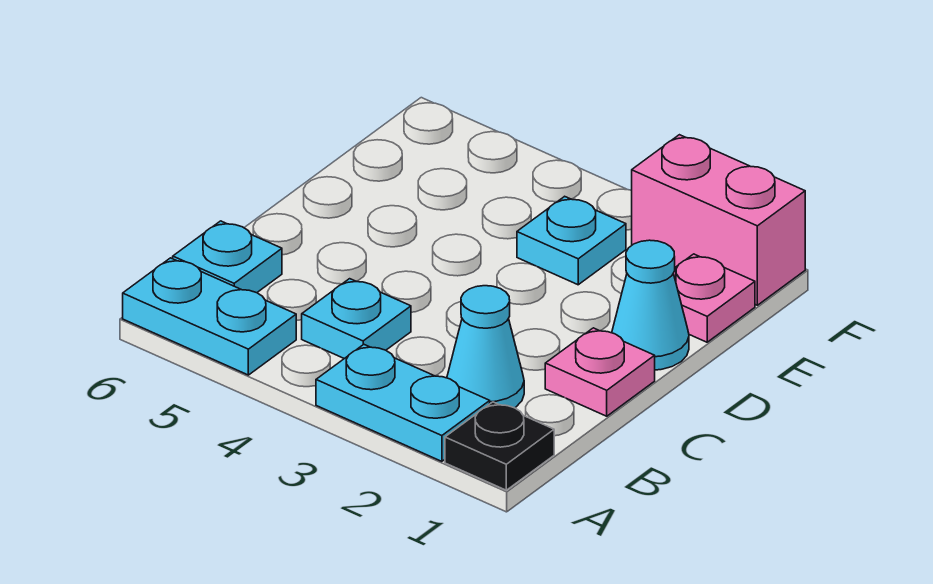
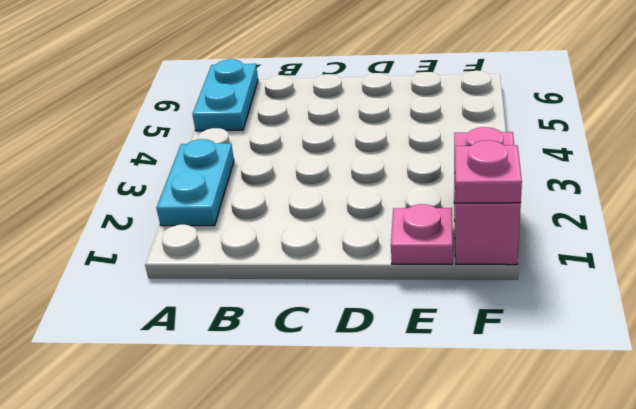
pink 1x1 plate [455,141,522,203] -> pink 1x1 plate moved to [545,328,655,416]
none -> black 1x1 plate [445,402,554,490]
none -> cyan 1x1 cone [447,286,524,408]

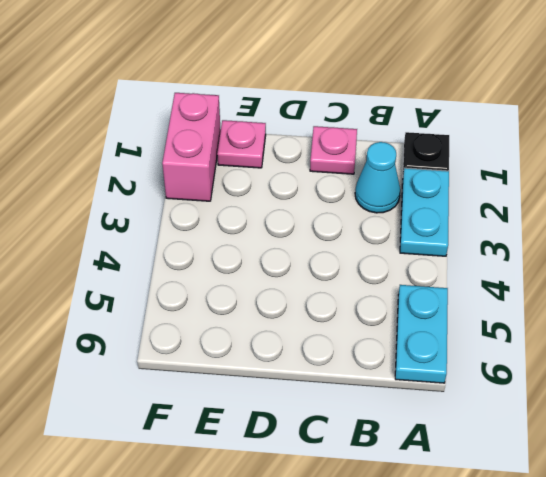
none -> cyan 1x1 plate [302,279,411,359]
none -> cyan 1x1 plate [173,221,282,293]

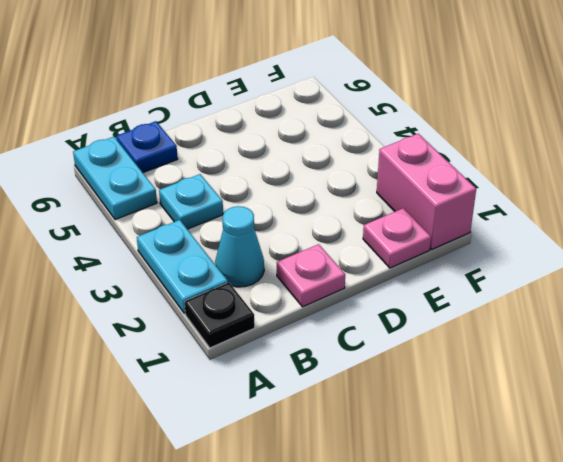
blue 1x1 plate [116,121,178,173] -> cyan 1x1 plate [173,221,282,293]
none -> cyan 1x1 cone [612,240,689,370]
none -> cyan 1x1 plate [517,196,626,285]

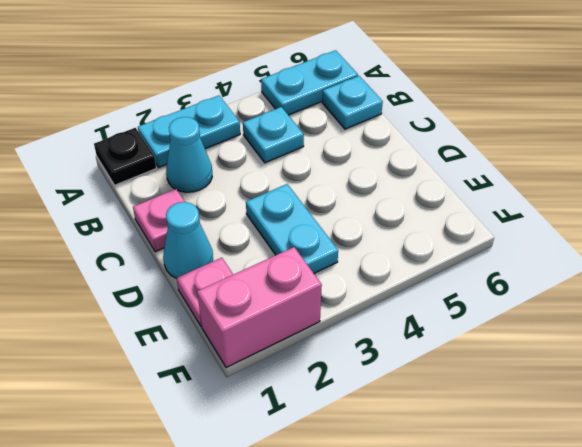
cyan 1x2 plate [246,184,338,273] -> cyan 1x1 plate [517,196,626,285]

